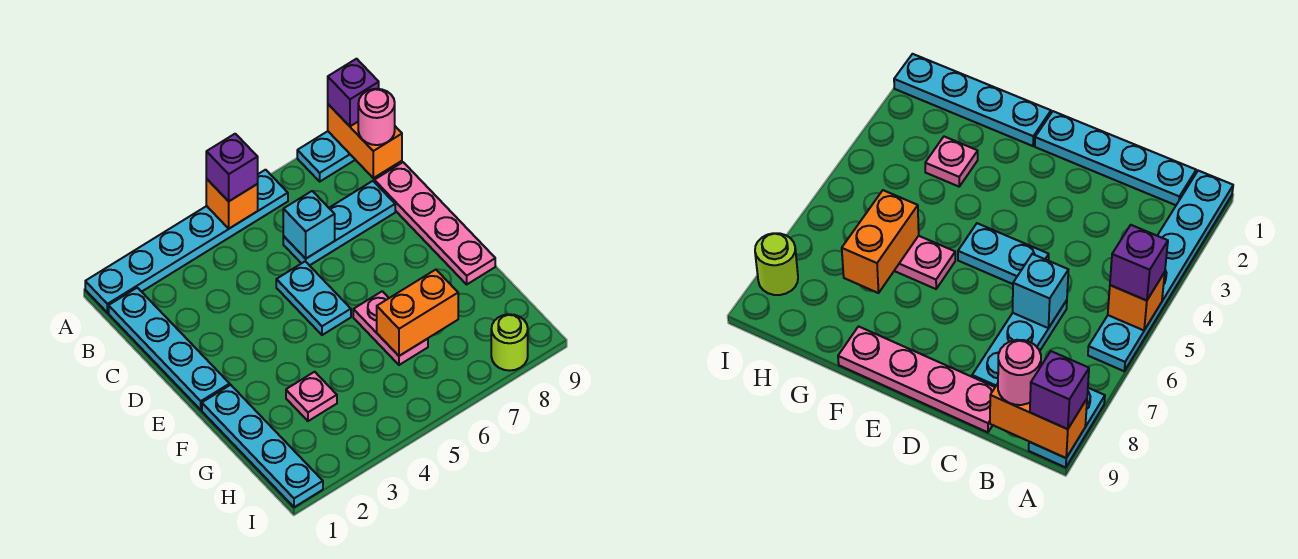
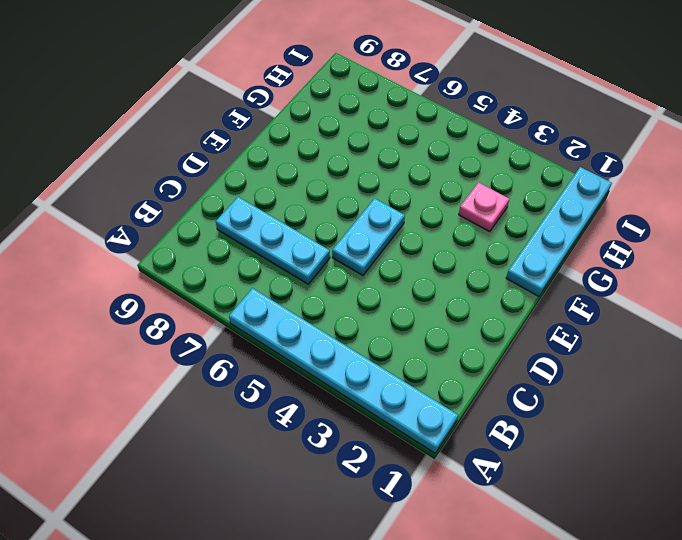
none -> cyan 1x2 plate [297,131,355,181]
none -> cyan 1x4 plate [109,288,230,410]
none -> pink 1x4 plate [374,162,495,284]

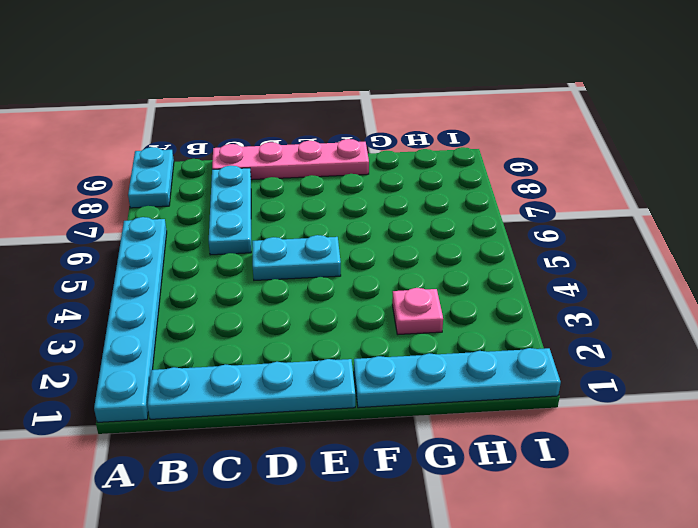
none -> pink 1x2 plate [353,291,428,365]
none -> lime 1x1 round brick [491,314,528,371]
none -> orange 1x1 brick [206,179,258,229]

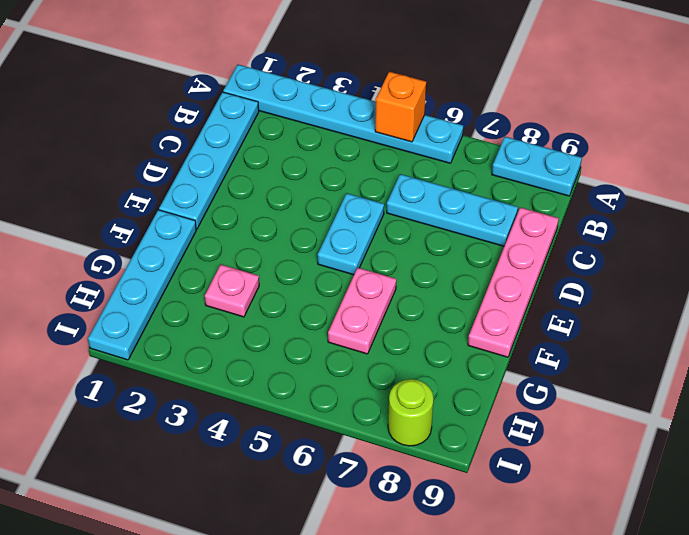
none -> orange 1x2 brick [328,104,402,178]
none -> cyan 1x1 brick [283,191,335,259]
none -> orange 1x2 brick [377,270,458,356]

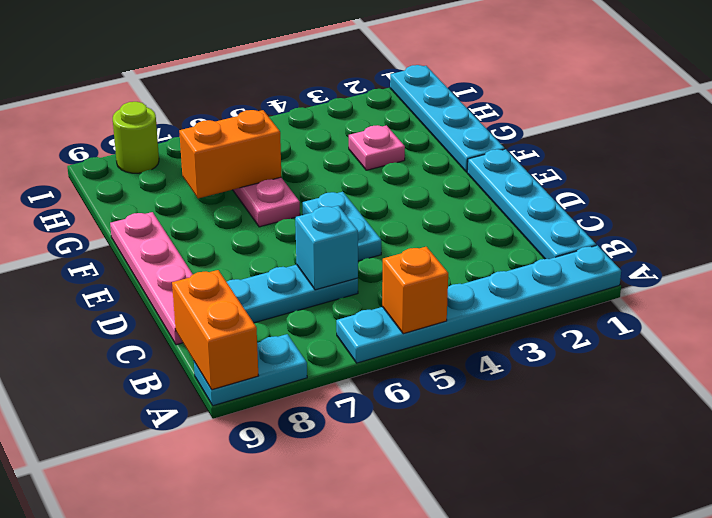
none -> purple 1x1 brick [206,134,258,201]
none -> purple 1x1 brick [328,59,379,126]
none -> pink 1x1 round brick [358,89,395,145]

